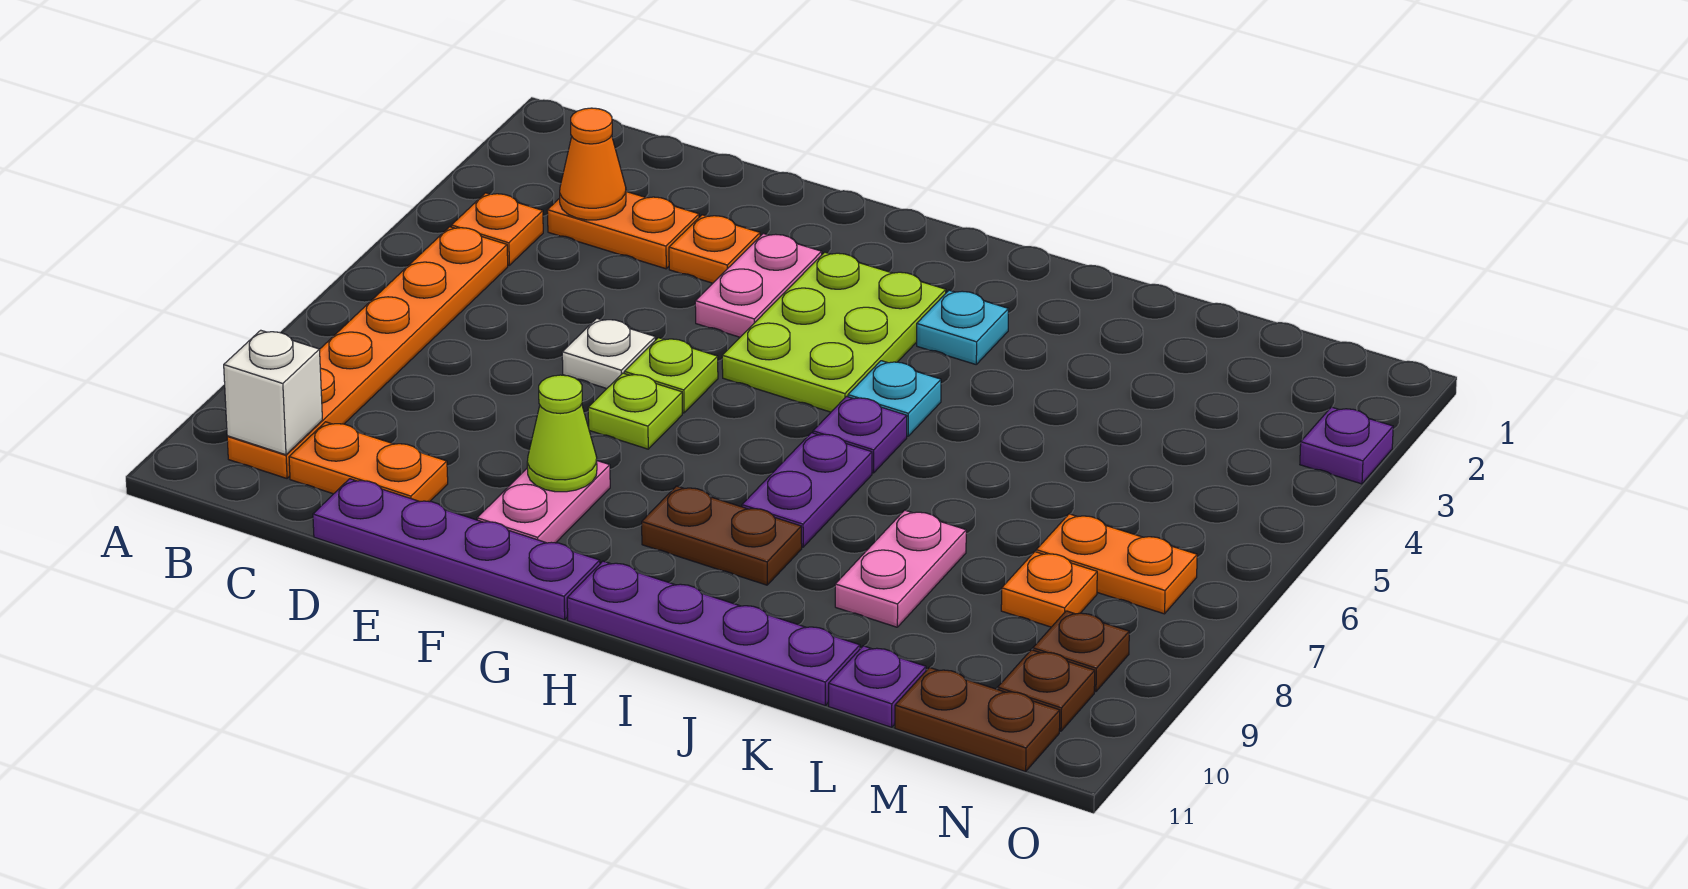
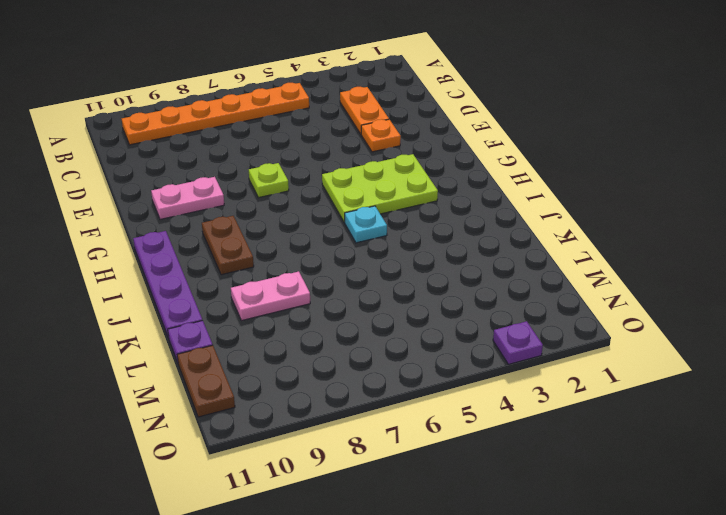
none -> orange 1x1 plate [451,193,543,265]
none -> orange 1x2 plate [289,422,448,502]
none -> purple 1x4 plate [313,479,600,620]

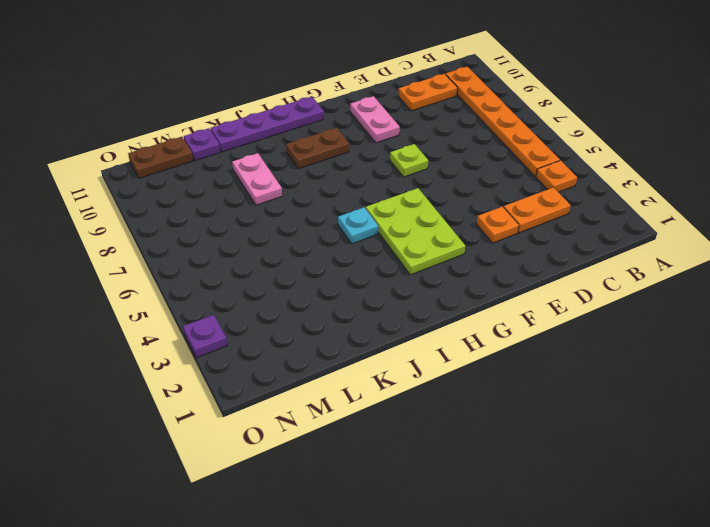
none -> purple 1x4 plate [313,479,600,620]
none -> white 1x1 plate [562,318,655,388]
none -> pink 1x2 plate [695,233,822,337]

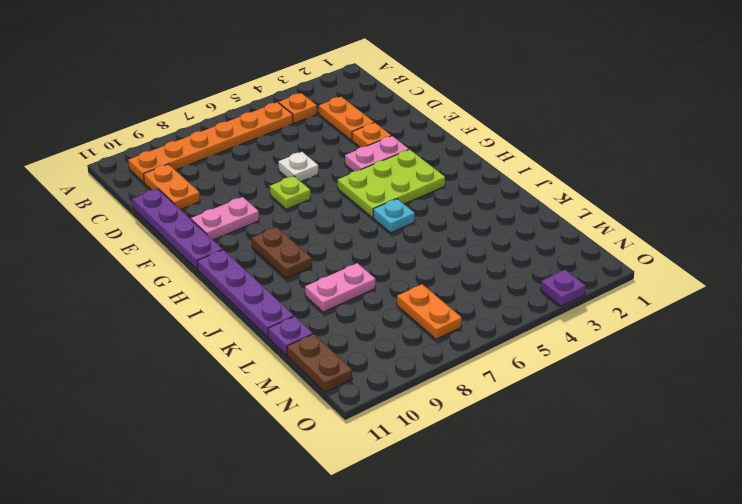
none -> lime 1x1 plate [624,338,718,413]
none -> cyan 1x1 plate [917,290,1009,364]
none -> purple 1x1 plate [813,396,907,473]

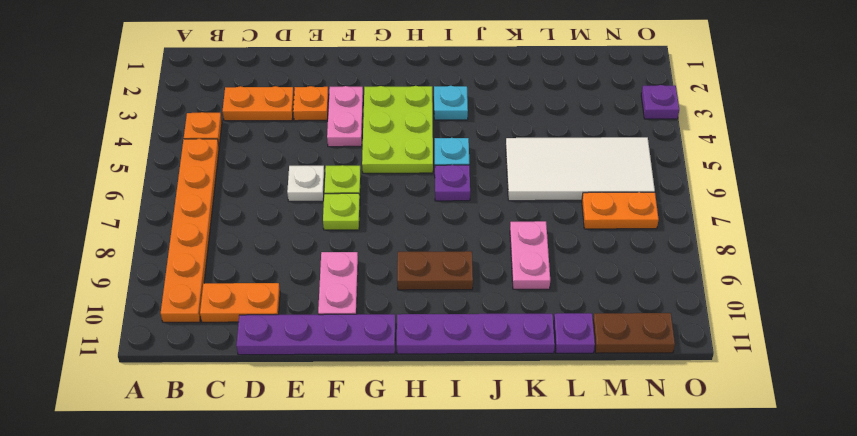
white 2x4 tile [506,137,655,201] -> none
none -> purple 1x2 plate [742,433,872,547]
none -> orange 1x1 plate [1001,552,1097,627]
none -> brown 1x1 plate [1033,611,1129,692]

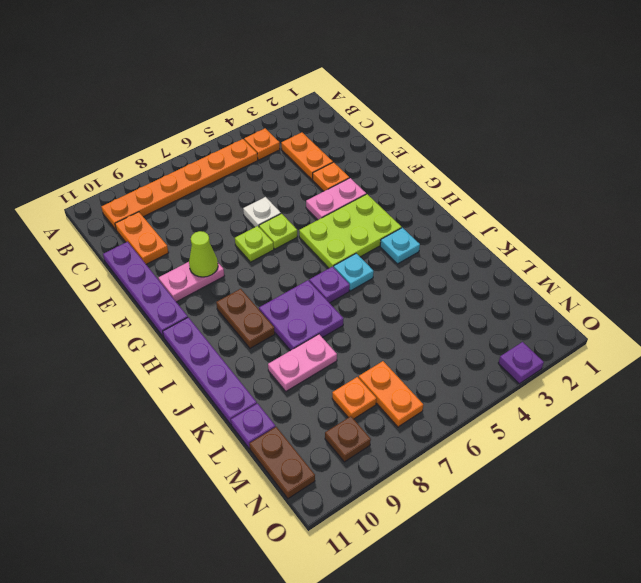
purple 2x2 plate [259,280,343,351] -> purple 1x2 plate [742,433,872,547]
none -> brown 1x1 plate [998,650,1095,731]
none -> white 1x1 brick [224,330,322,455]
none -> orange 1x1 cone [560,108,626,220]

